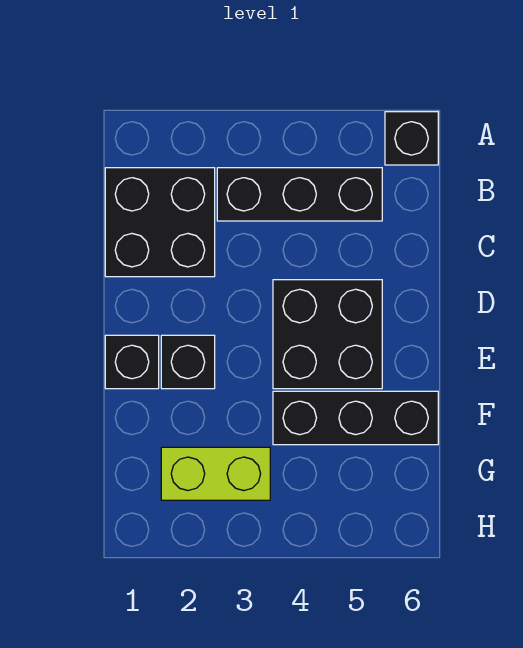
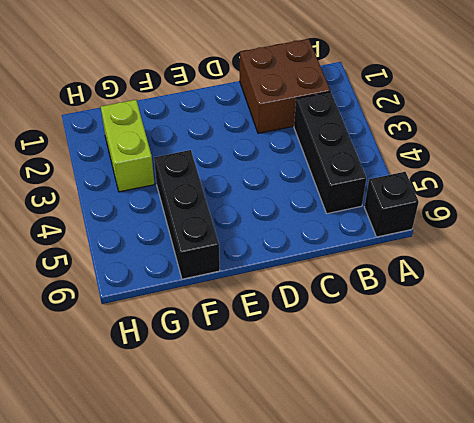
brown 2x2 brick [240,39,330,133] -> black 2x2 brick [105,168,215,277]
none -> black 2x2 brick [273,280,382,389]
none -> black 1x1 brick [105,335,159,389]

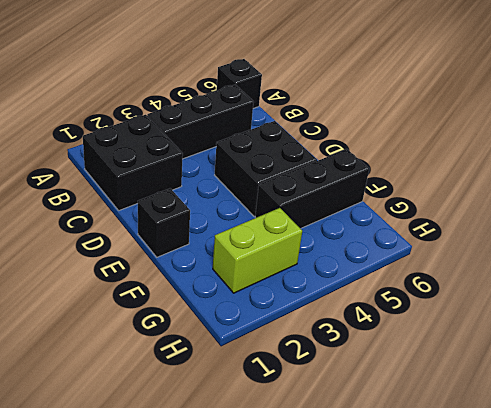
none -> black 1x1 brick [161,335,215,389]

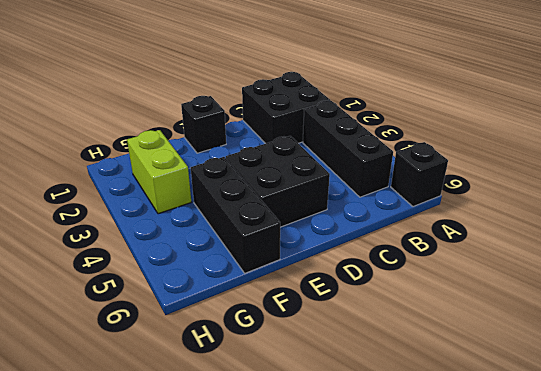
none -> black 1x1 brick [161,335,215,389]

